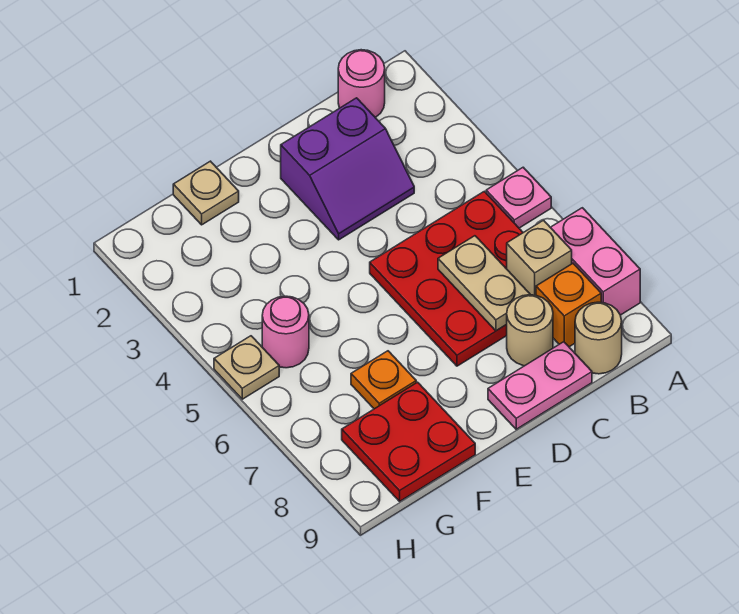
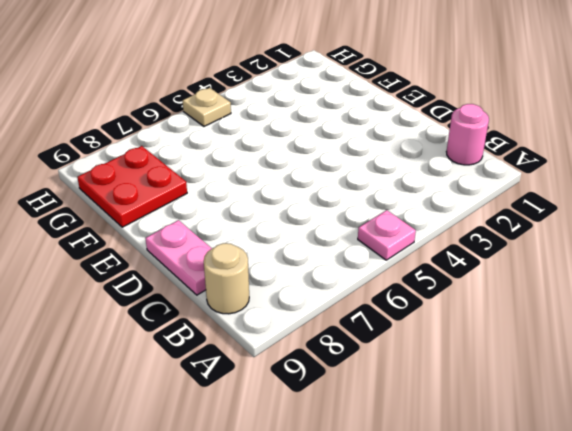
none -> pink 1x2 brick [550,208,640,315]
none -> red 3x3 plate [370,191,523,366]
none -> orange 1x1 brick [536,263,601,347]

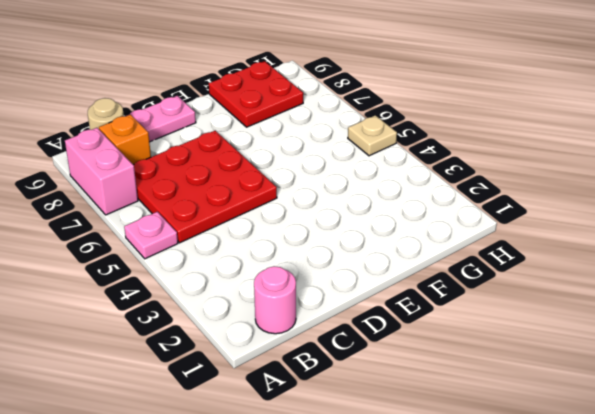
none -> purple 2x2 slope [281,98,414,240]
none -> tan 1x1 round brick [506,295,553,366]
none -> tan 1x1 plate [173,161,239,225]

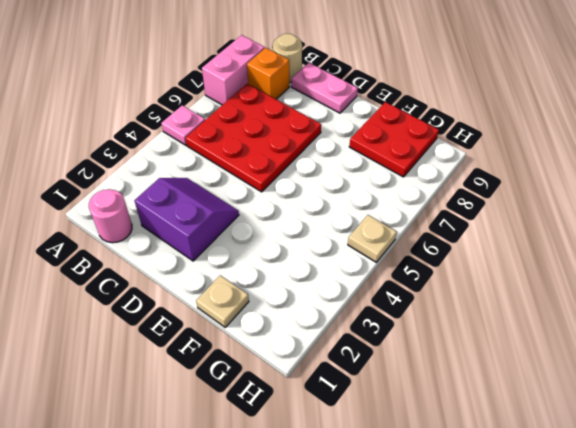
none -> tan 1x1 round brick [506,295,553,366]
none -> orange 1x1 plate [351,351,416,409]
none -> pink 1x1 round brick [262,296,309,368]

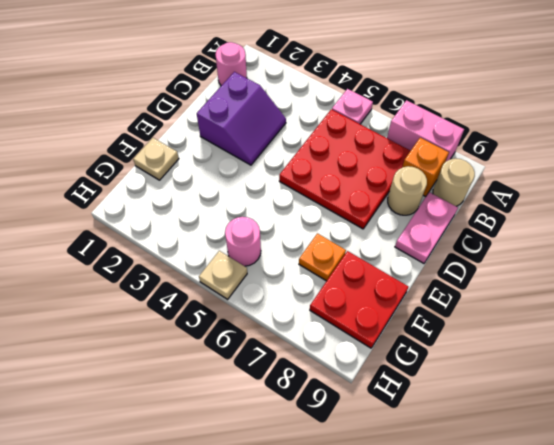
none -> tan 1x1 brick [507,220,572,295]
none -> tan 1x2 plate [438,236,530,331]

